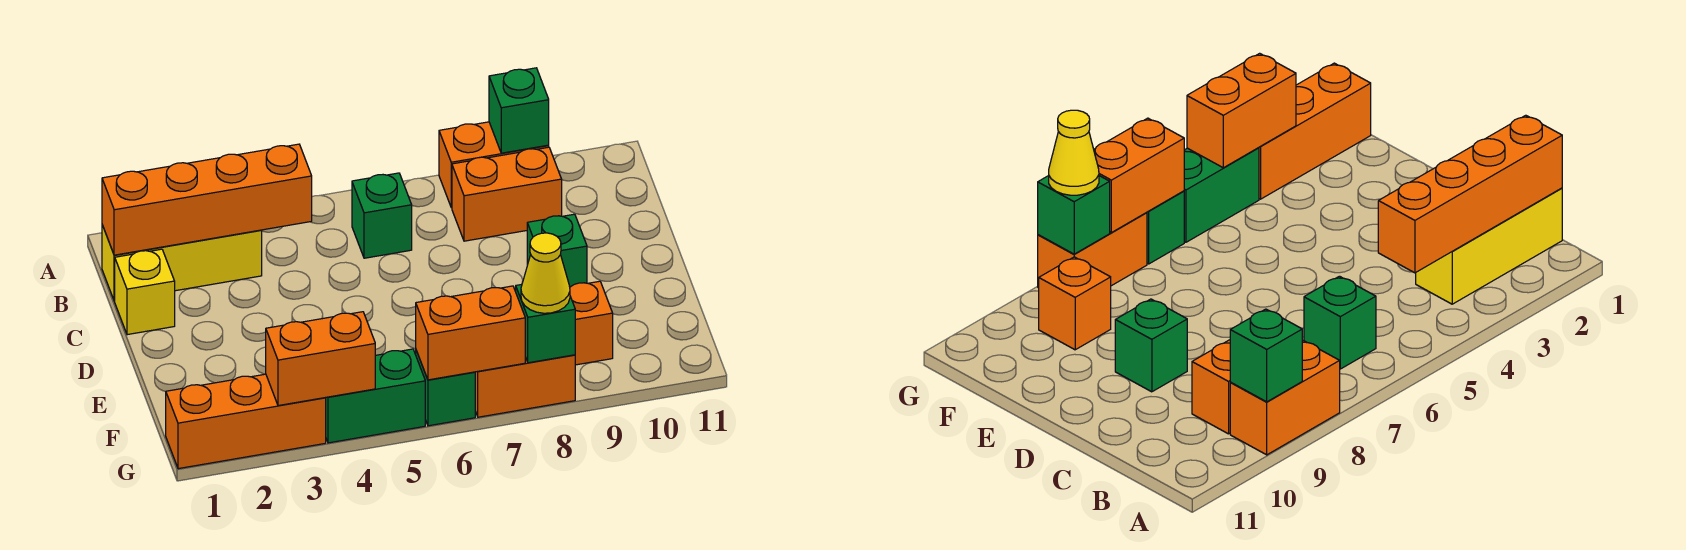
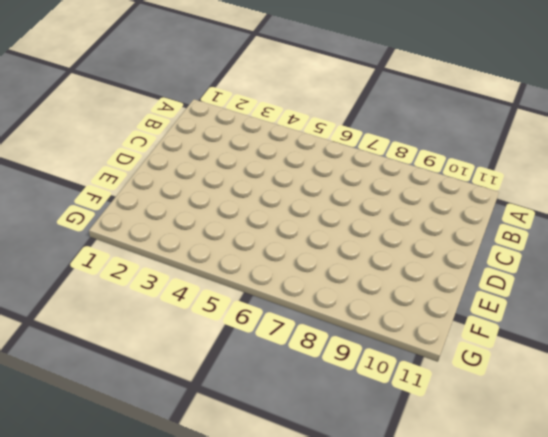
none -> orange 1x2 brick [439,122,549,208]
none -> yellow 1x3 brick [102,225,262,301]
none -> green 1x1 brick [352,173,412,258]

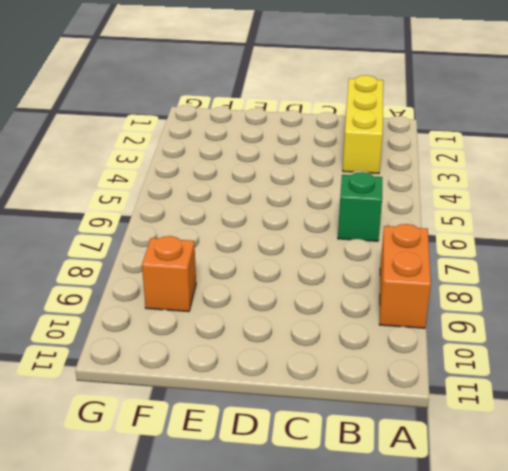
none -> orange 1x2 brick [452,147,562,241]
none -> yellow 1x1 brick [115,249,175,335]
none -> green 1x1 brick [527,214,587,286]

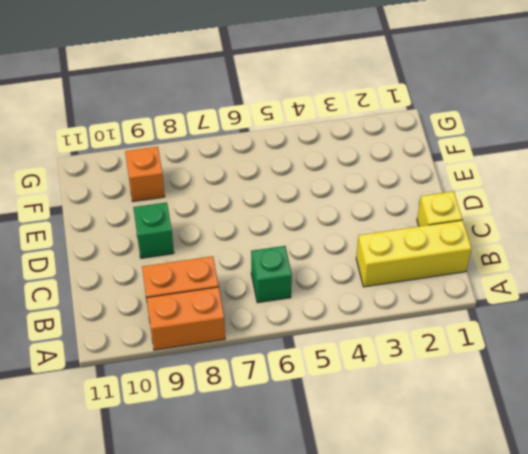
none -> orange 1x3 brick [166,374,326,469]
none -> green 1x2 brick [325,349,425,443]
none -> green 1x1 brick [416,351,475,426]

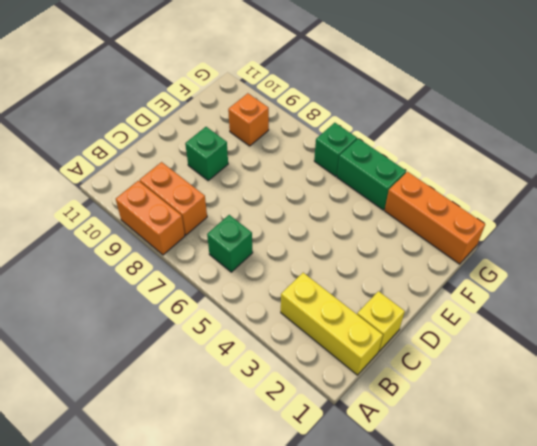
none -> orange 1x2 brick [475,355,575,417]
none -> green 1x1 brick [489,68,549,153]
none -> orange 1x4 brick [102,144,312,255]

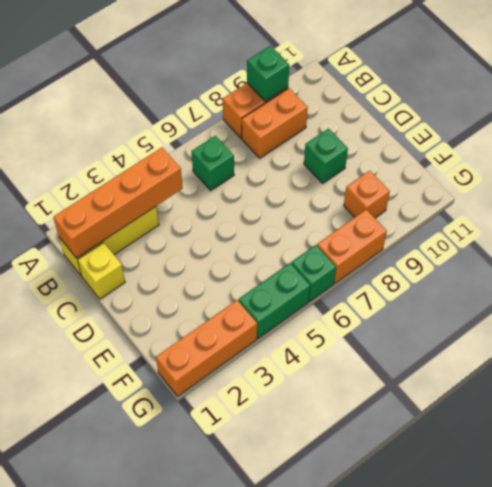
none -> orange 1x2 brick [266,312,375,406]
none -> orange 1x2 brick [416,286,525,380]
none -> green 1x1 brick [516,284,575,363]

